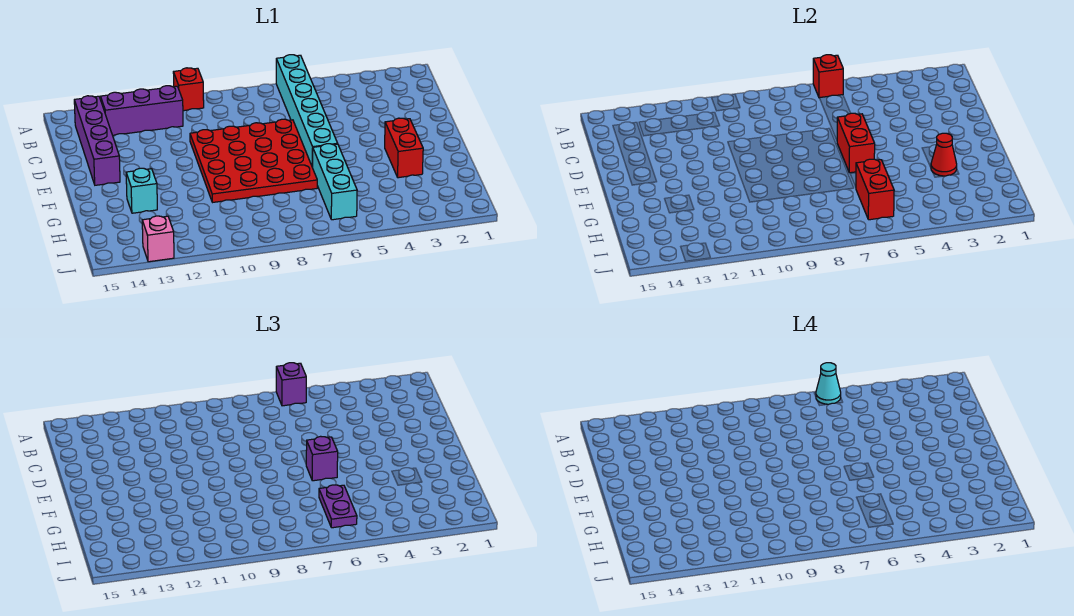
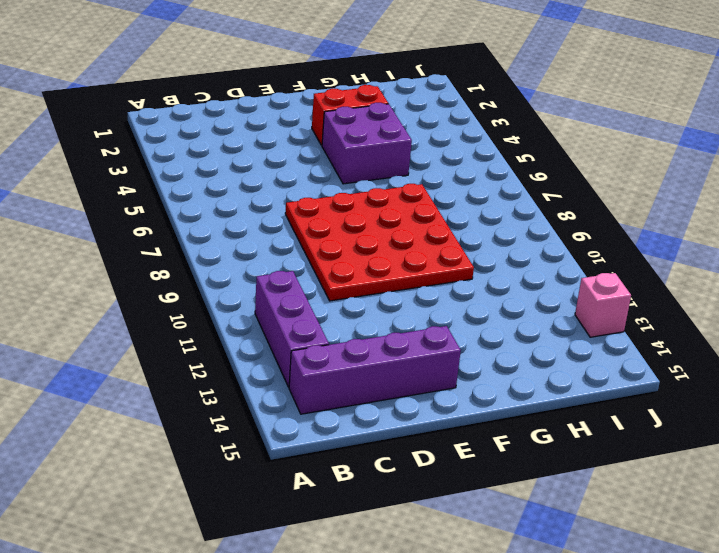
purple 2x2 brick [322,103,412,184] -> none
none -> cyan 1x6 brick [276,55,338,168]
none -> red 1x1 brick [173,68,204,111]
none -> cyan 1x3 brick [313,144,357,220]

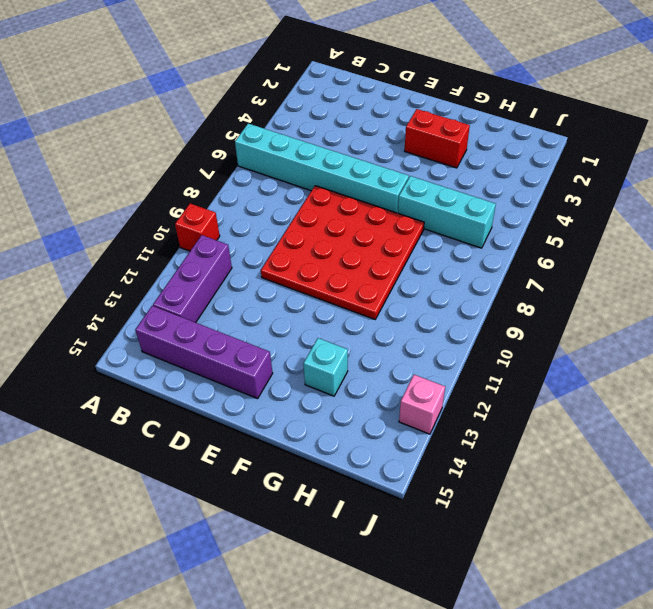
none -> red 1x1 brick [813,55,843,98]
none -> red 1x2 brick [837,113,875,173]
none -> red 1x1 cone [931,133,957,176]

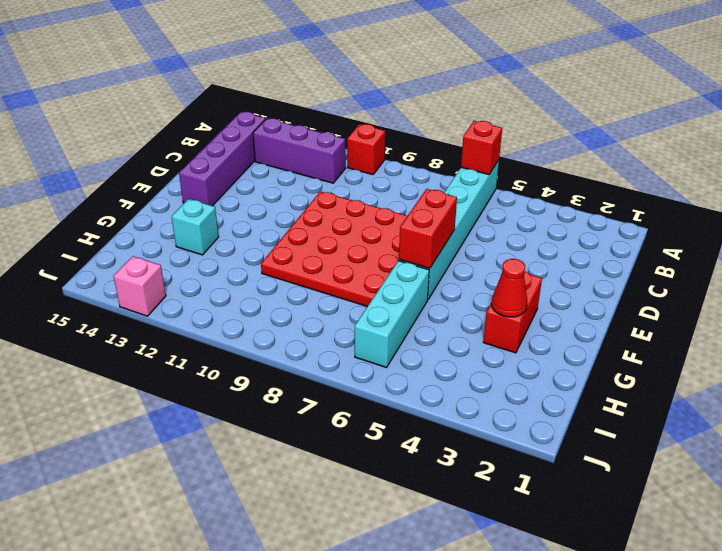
none -> red 1x2 brick [856,159,894,220]
none -> purple 1x1 brick [276,363,306,406]
none -> purple 1x1 brick [306,436,338,481]

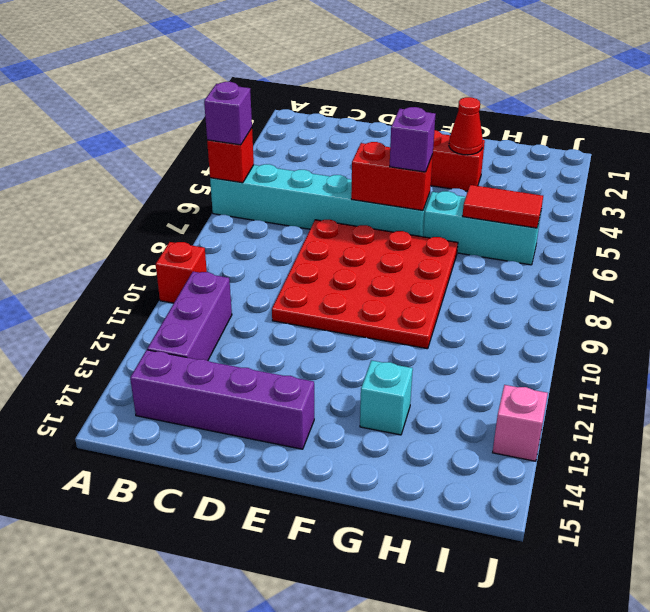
red 1x2 tile [463,185,543,228] -> red 1x2 brick [856,159,894,220]
none -> purple 1x2 plate [319,485,357,528]
none -> cyan 1x1 cone [816,363,841,404]

